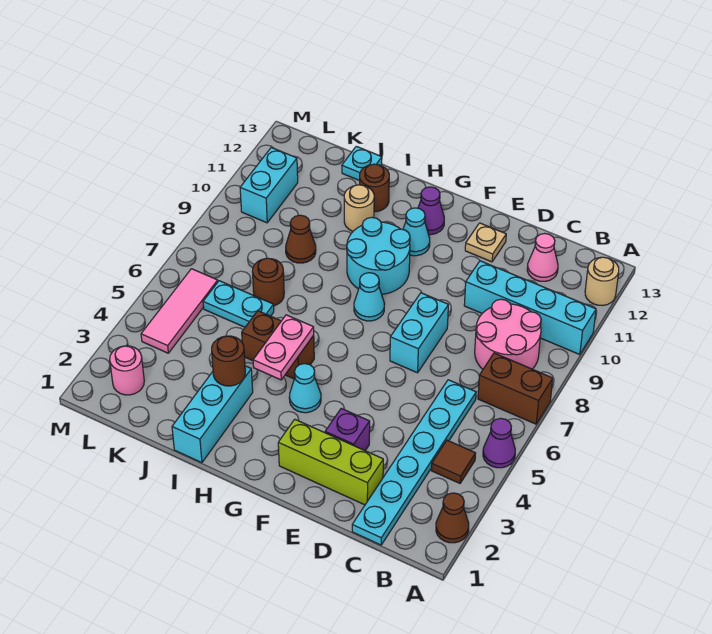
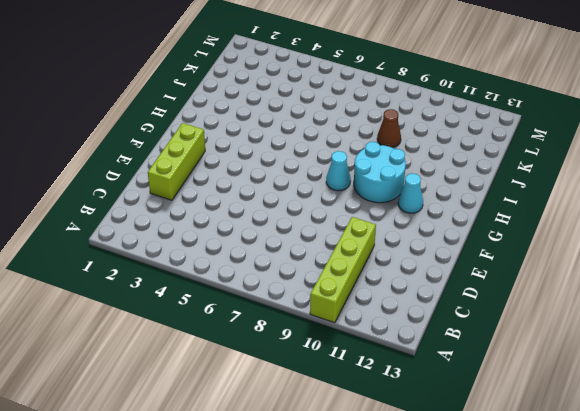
lime 1x4 brick [310,217,376,323] -> cyan 1x4 brick [464,261,596,355]
none -> brown 1x1 cone [436,493,469,543]
none -> purple 1x1 cone [483,418,515,468]
none -> brown 1x2 brick [478,353,553,424]
none -> tan 1x1 round brick [585,257,619,305]

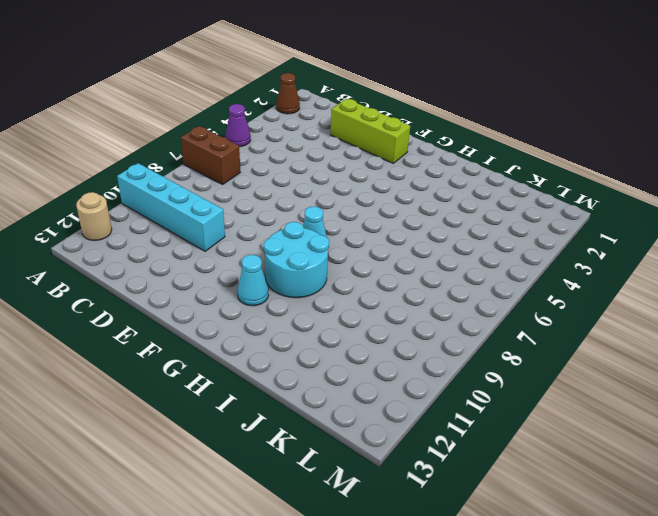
none -> brown 1x1 tile [431,440,476,483]
none -> pink 2x2 round brick [475,299,541,369]
none -> cyan 1x6 plate [352,380,476,545]
none -> pink 1x1 cone [527,233,558,281]

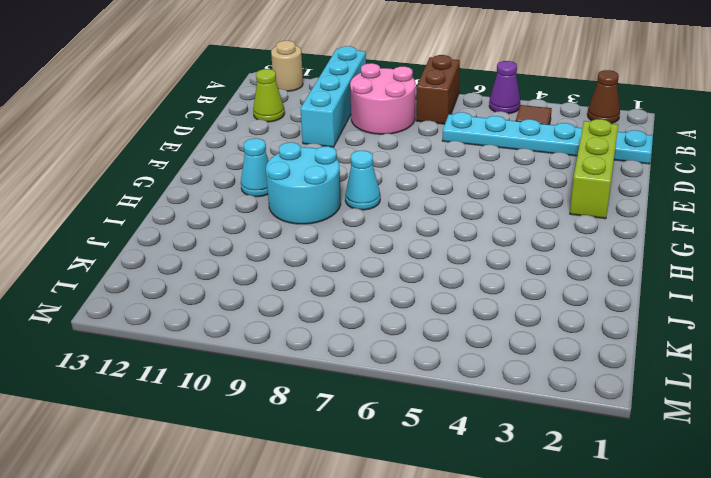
lime 1x1 cone [253,69,285,122] -> pink 1x1 cone [527,233,558,281]
none -> purple 1x1 brick [325,408,370,450]
none -> cyan 1x2 brick [390,293,448,373]
none -> tan 1x1 plate [465,223,506,262]
none -> cyan 1x1 cone [289,364,321,413]

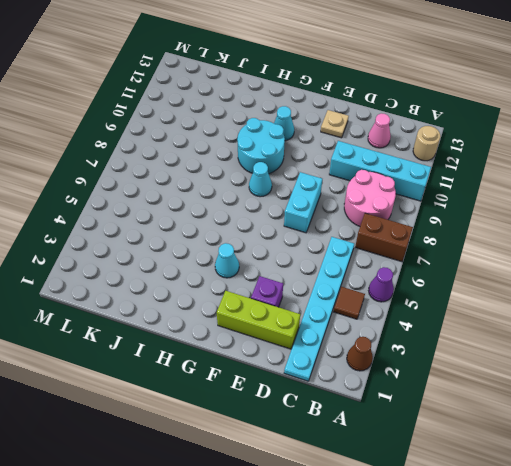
none -> purple 1x1 cone [418,187,444,235]
none -> brown 1x2 brick [242,311,314,379]
none -> cyan 1x3 brick [172,366,253,463]
none -> tan 1x1 round brick [344,185,374,231]

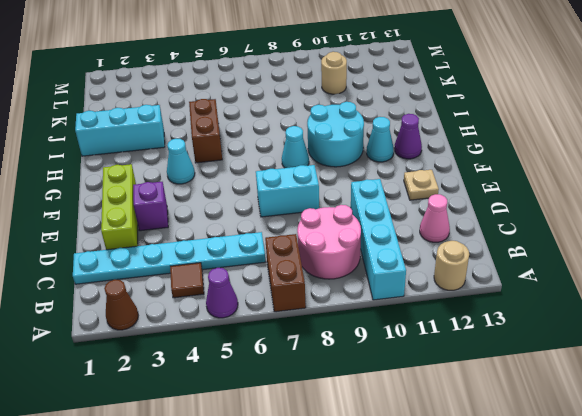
tan 1x1 round brick [321,51,347,94] -> tan 1x1 round brick moved to [344,185,374,231]
none -> brown 1x1 round brick [360,164,389,212]
none -> cyan 1x2 plate [203,281,274,327]
none -> brown 1x1 round brick [252,258,284,306]
none -> brown 1x1 cone [286,215,316,263]

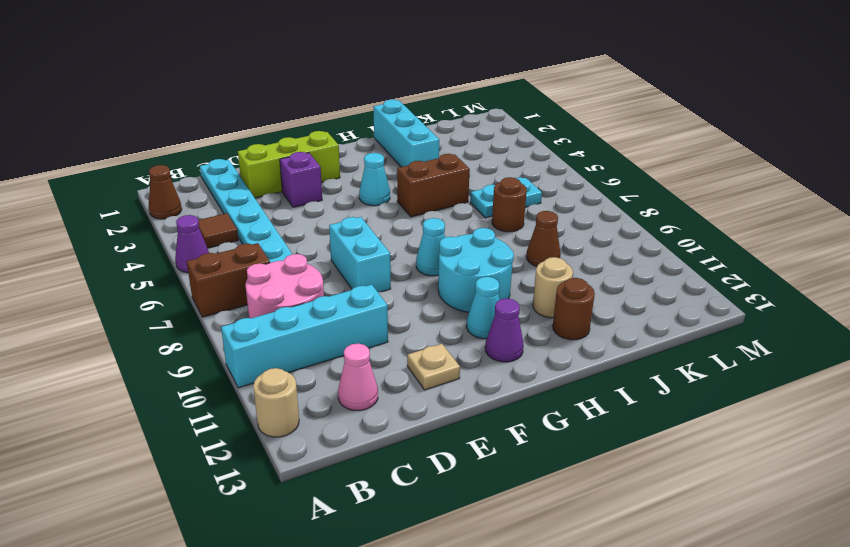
none -> cyan 1x1 plate [342,146,382,181]
none -> pink 1x1 round brick [110,346,144,395]
none -> pink 1x3 tile [141,269,218,353]
none -> cyan 1x2 brick [240,148,298,223]

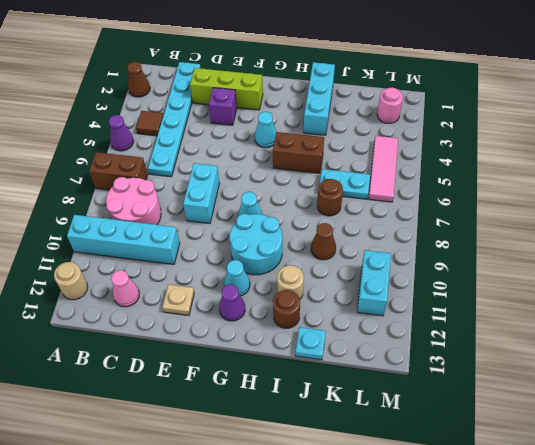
none -> pink 1x2 plate [253,315,314,380]
none -> brown 1x1 round brick [212,336,245,386]

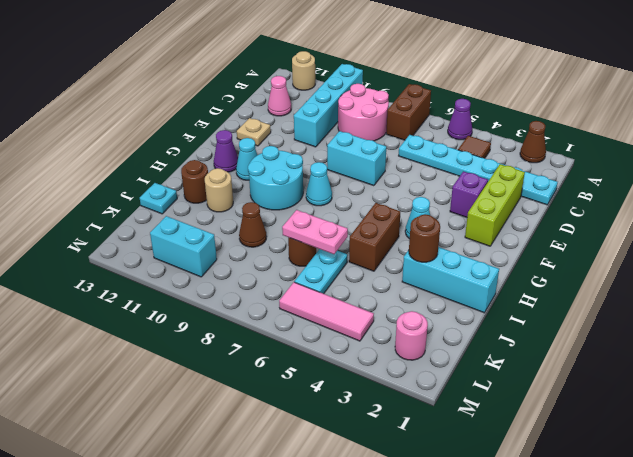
pink 1x2 plate [282,210,348,254] -> pink 1x2 plate moved to [253,315,314,380]

